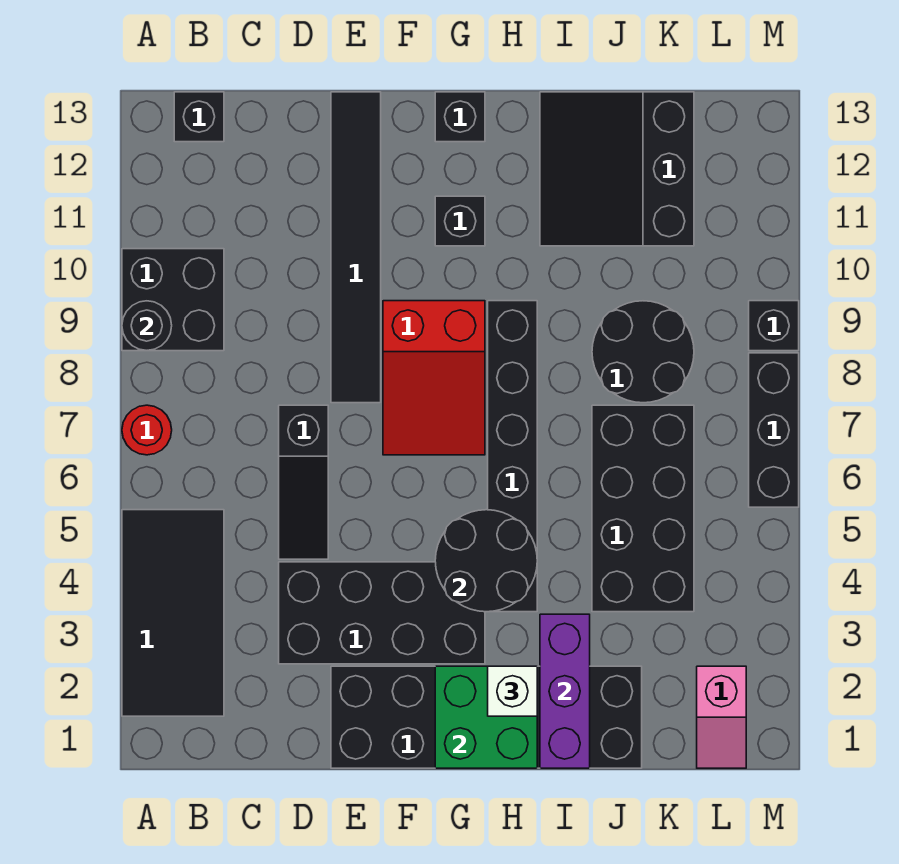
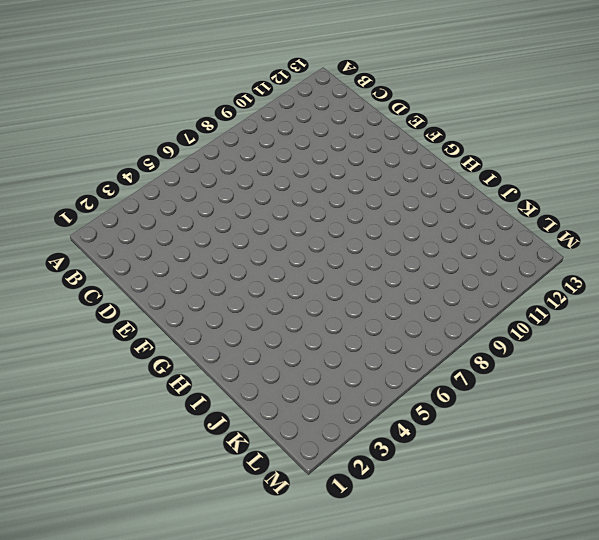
none -> black 2x4 tile [122,510,224,716]
none -> red 1x1 round brick [122,405,172,455]
none -> black 2x2 brick [122,249,224,351]

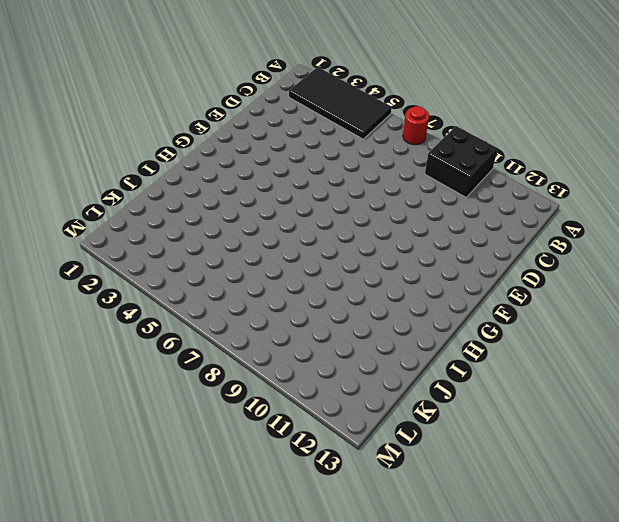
none -> black 1x1 brick [174,92,224,142]
none -> black 2x4 brick [279,562,485,664]
none -> black 1x3 slope [279,405,328,559]

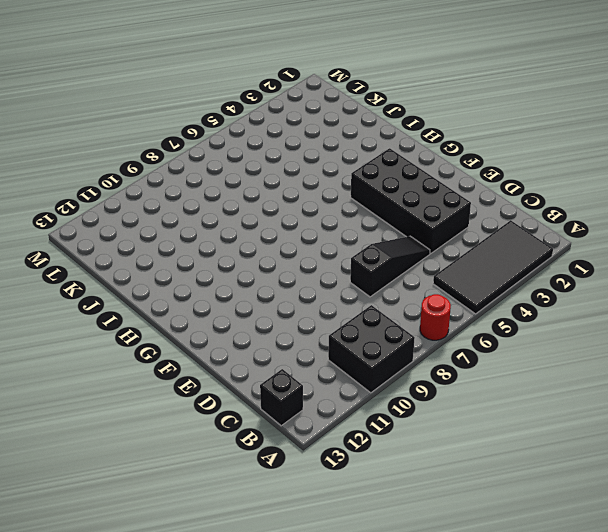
none -> black 2x6 brick [331,666,642,768]
none -> black 1x6 tile [331,92,381,403]
none -> red 2x3 slope [383,301,485,455]

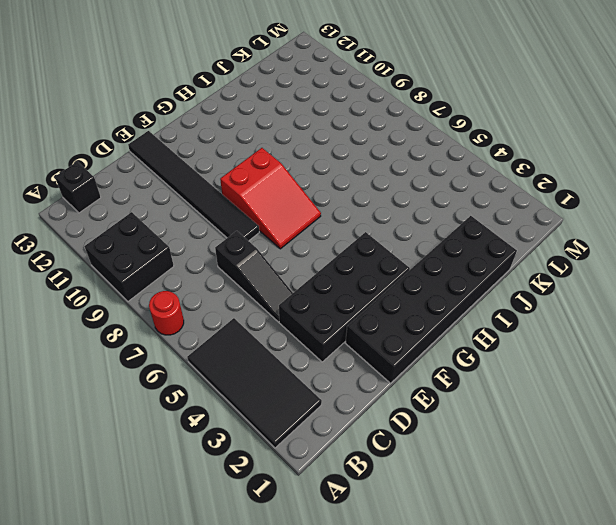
none -> black 1x1 brick [435,196,485,246]
none -> black 1x1 brick [435,92,485,142]
none -> black 1x6 brick [488,301,537,612]

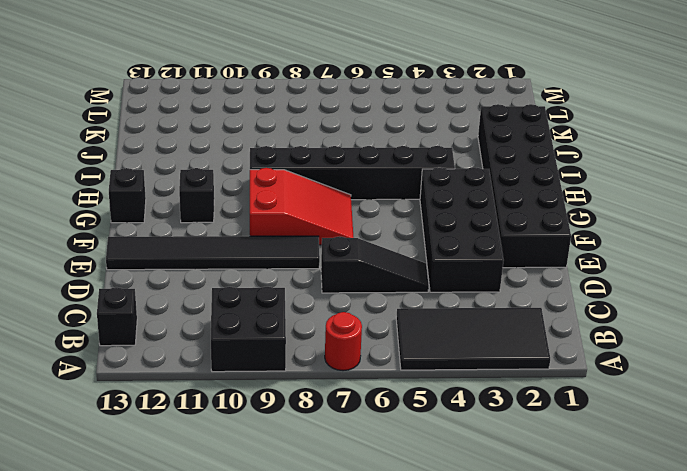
none -> black 3x3 slope [540,92,694,246]
none -> black 2x4 brick [592,405,694,612]
none -> black 2x2 round brick [592,301,694,403]

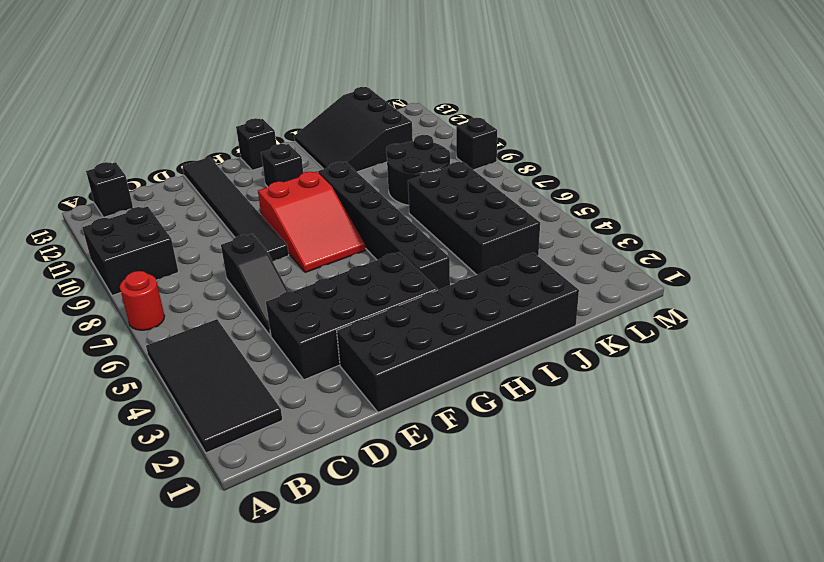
none -> pink 1x2 slope [697,666,746,768]
none -> black 1x3 brick [749,353,799,507]
none -> black 1x1 round brick [122,301,172,351]

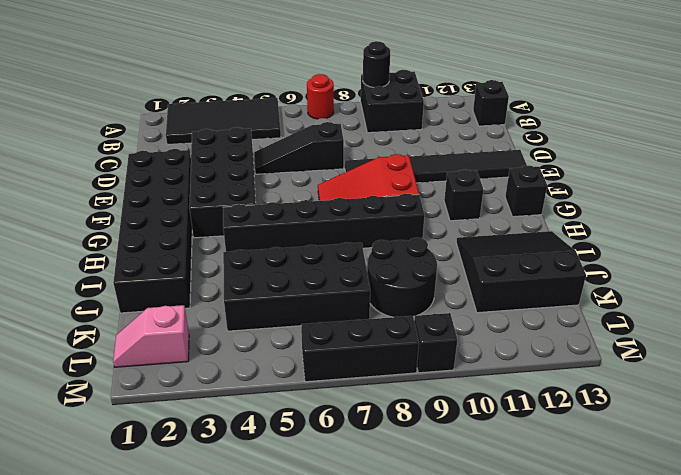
none -> green 2x2 brick [435,666,537,768]
none -> black 2x2 round brick [435,510,537,612]
none -> purple 1x3 brick [540,614,590,768]

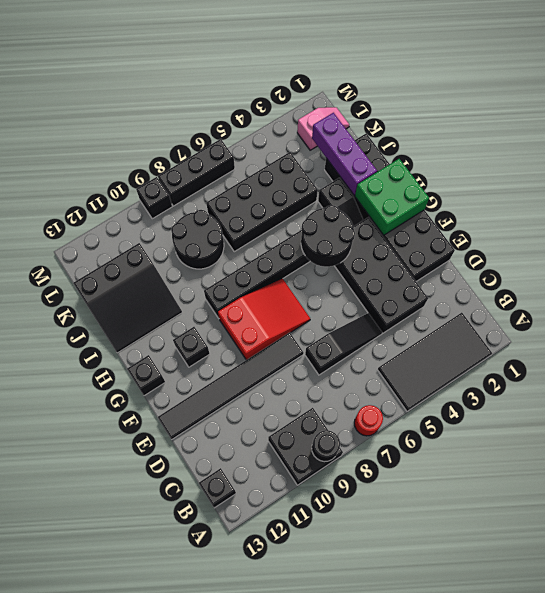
black 1x2 slope [318,178,363,227] -> none
purple 1x3 brick [312,113,377,195] -> purple 1x3 brick turned to [540,614,590,768]
none -> white 1x1 brick [488,666,537,716]

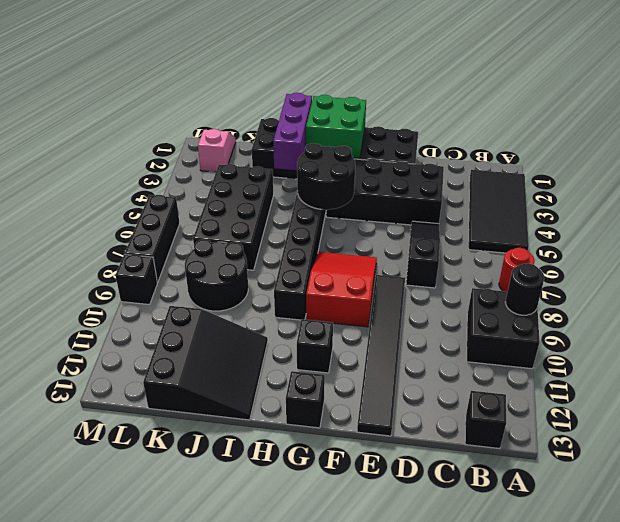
none -> white 1x1 brick [488,666,537,716]

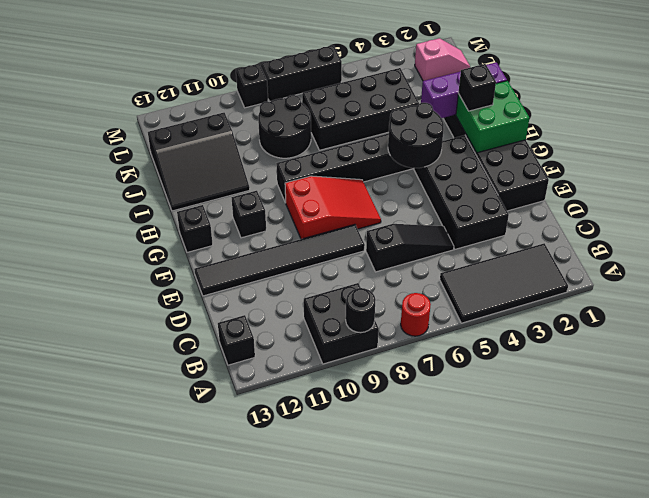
black 1x1 brick [458,64,496,111] -> white 1x1 brick [488,666,537,716]

